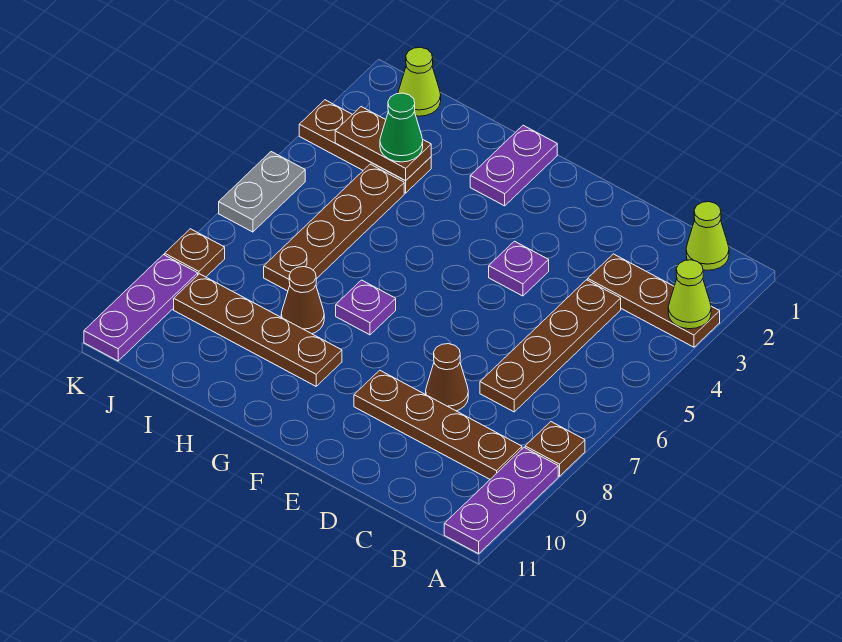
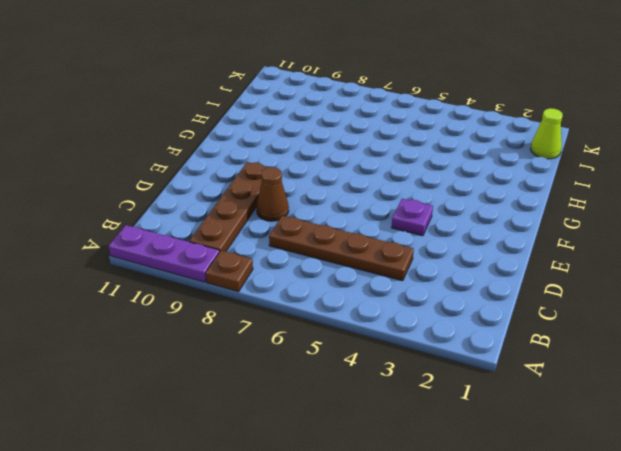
none -> brown 1x3 plate [588,254,720,347]
none -> lime 1x1 cone [686,202,729,270]
none -> purple 1x2 plate [470,125,557,206]

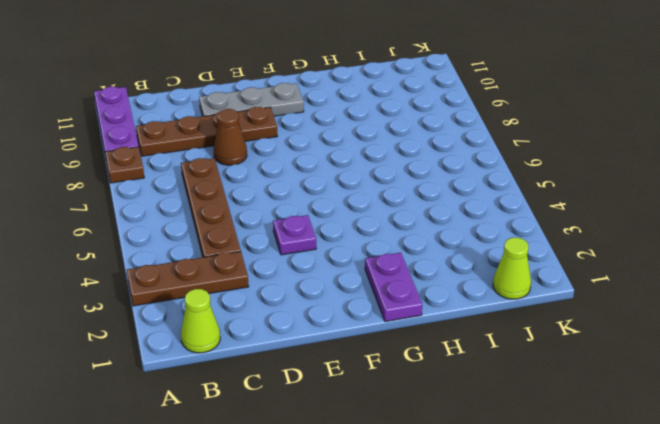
grey 1x3 plate [199,83,304,116] -> none
none -> purple 1x1 plate [336,280,396,335]
none -> brown 1x4 plate [174,274,342,386]
none -> brown 1x1 cone [281,267,324,334]

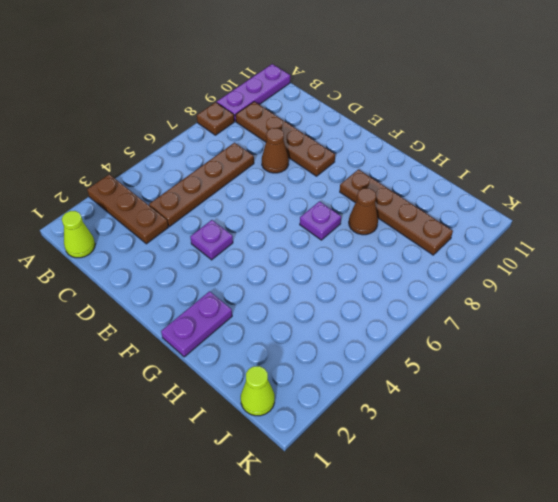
none -> brown 1x3 plate [299,100,431,193]
none -> brown 1x4 plate [264,164,404,291]
none -> grey 1x2 plate [219,152,305,232]

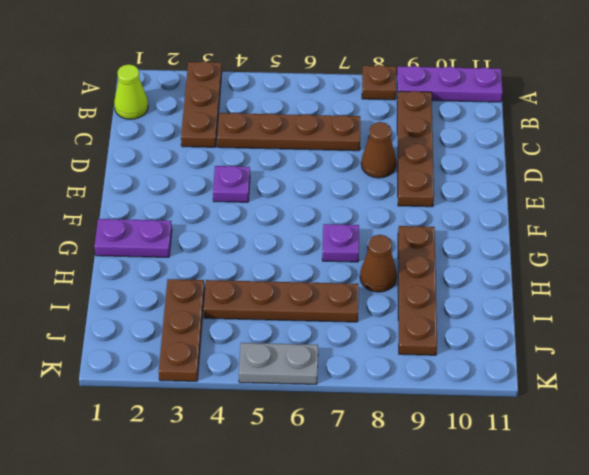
none -> lime 1x1 cone [398,47,441,116]
none -> brown 1x1 plate [165,229,225,277]
none -> purple 1x3 plate [84,255,198,361]

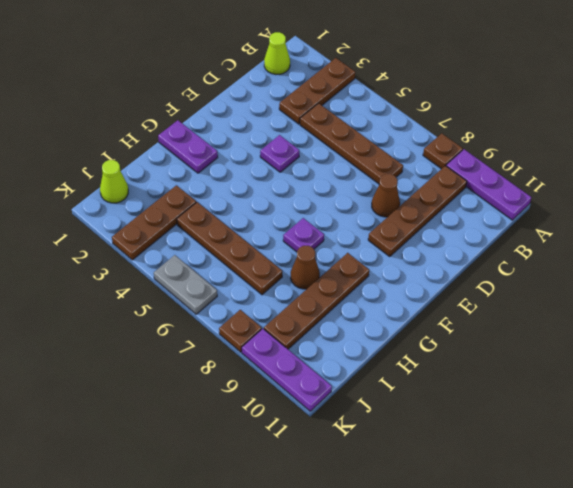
none -> lime 1x1 cone [668,260,711,329]
none -> brown 1x2 plate [335,107,431,181]
none -> green 1x1 cone [380,93,423,162]

